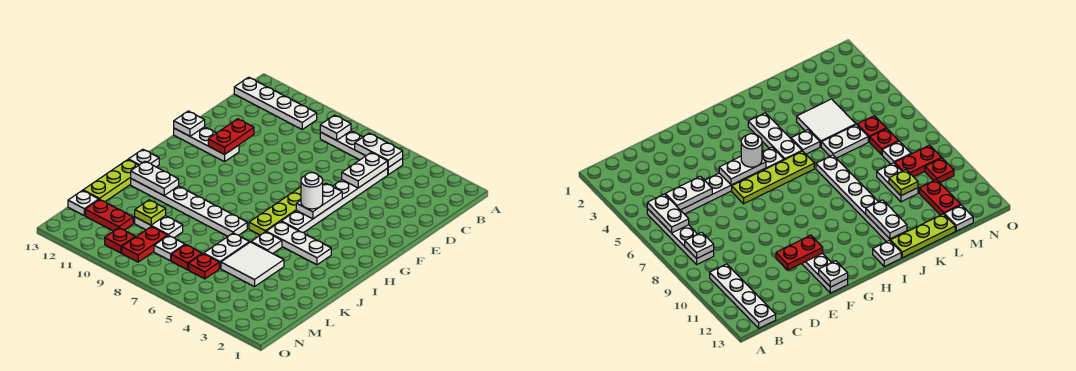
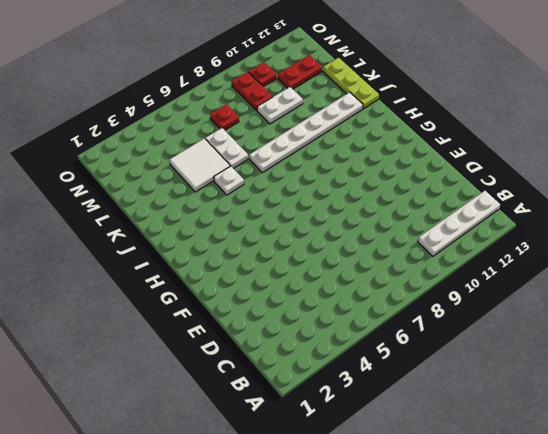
none -> white 1x4 plate [320,131,403,175]
none -> white 1x6 plate [281,169,388,233]
none -> lime 1x4 plate [249,187,301,235]

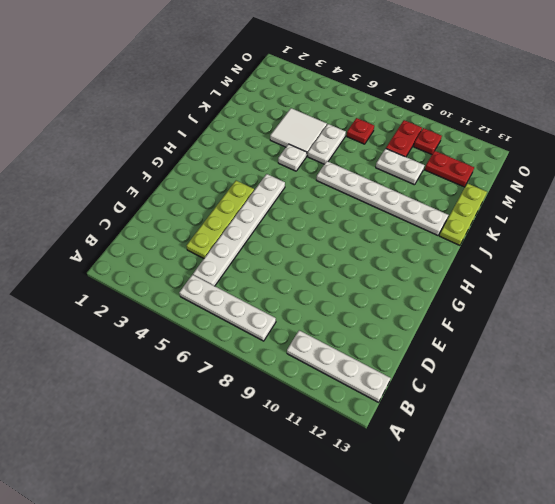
lime 1x4 plate [187,181,254,258] -> lime 1x4 plate moved to [249,187,301,235]
none -> white 1x3 plate [174,127,239,162]
none -> white 1x3 plate [266,222,331,265]
none -> white 1x1 plate [128,149,159,167]

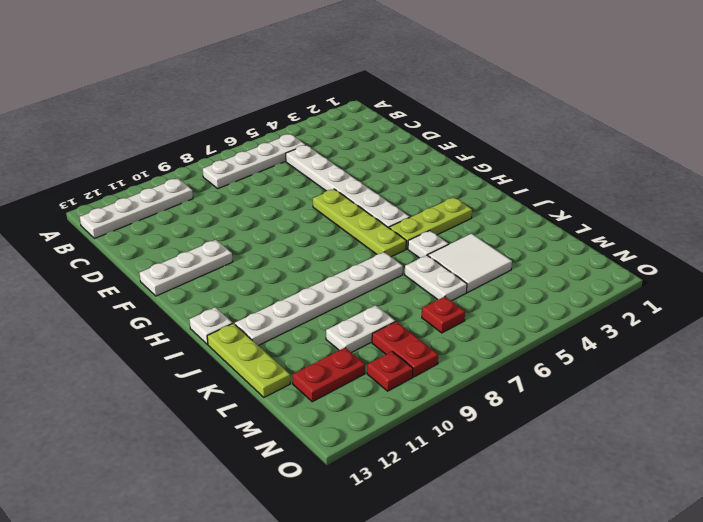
lime 1x3 plate [389,197,472,249] -> white 1x3 plate [266,222,331,265]
none -> red 1x1 plate [189,254,219,279]
none -> white 1x1 plate [154,235,185,261]
none -> white 1x1 plate [68,190,99,216]

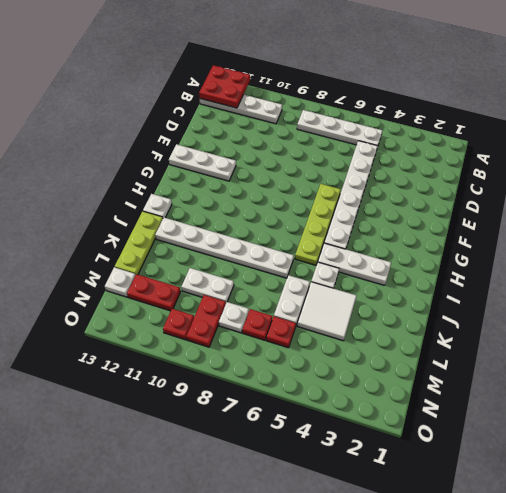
red 2x2 plate [199,65,250,108] -> none
none -> white 1x2 plate [355,133,403,167]
none -> white 1x1 plate [320,115,351,140]
none -> white 1x2 plate [342,152,388,188]

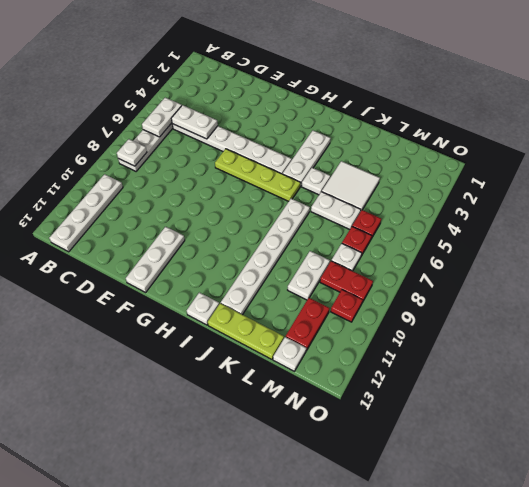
none -> red 1x2 plate [208,119,254,154]
none -> white 1x2 plate [296,183,342,219]
none -> white 1x1 plate [174,111,205,136]

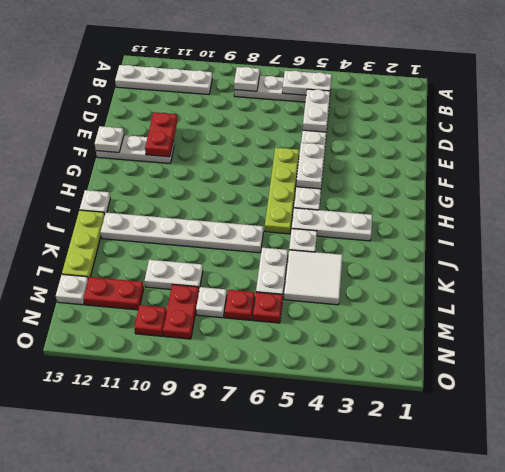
none -> white 1x2 plate [131,161,179,196]
none -> lime 1x1 plate [135,200,166,225]
none -> white 1x1 round brick [301,173,323,209]

